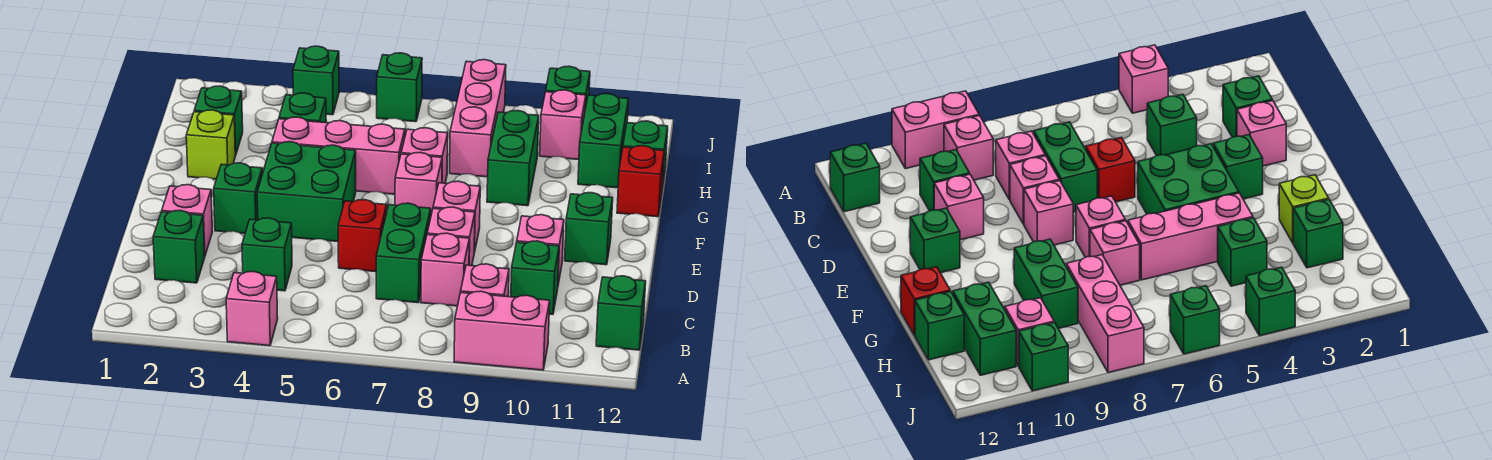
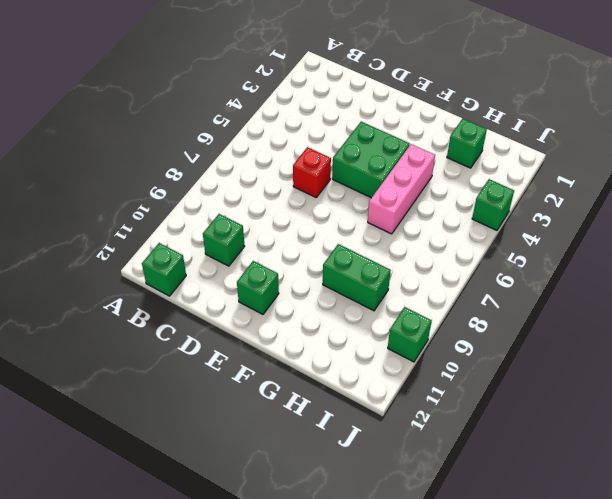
none -> pink 1x1 brick [226,271,278,346]
none -> pink 1x2 brick [454,291,550,370]
none -> pink 1x1 brick [461,264,509,297]
none -> green 1x1 brick [153,210,205,283]

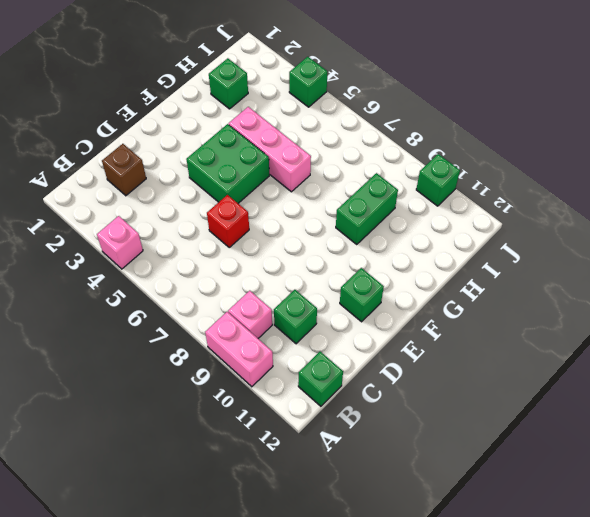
brown 1x1 brick [102,144,146,196] -> green 1x1 brick [153,210,205,283]
none -> green 1x1 brick [242,218,292,291]
none -> green 1x2 brick [376,203,431,303]
none -> pink 1x1 brick [421,233,469,306]
none -> pink 1x1 brick [162,185,212,255]

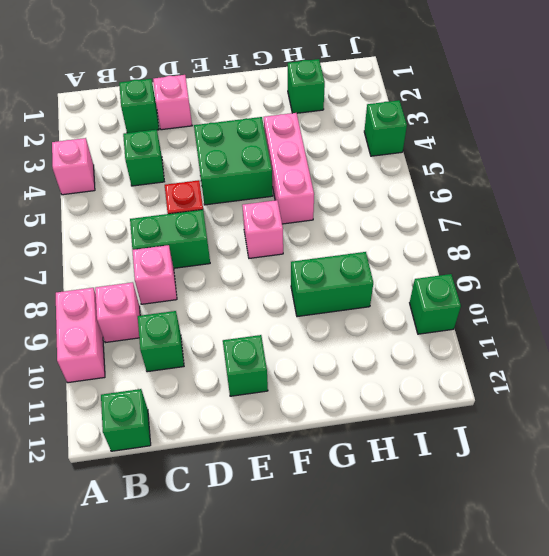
none -> pink 1x1 brick [427,207,475,266]
none -> pink 1x1 brick [517,215,564,284]
none -> green 1x1 brick [214,163,262,233]
none -> pink 1x1 brick [433,181,480,253]

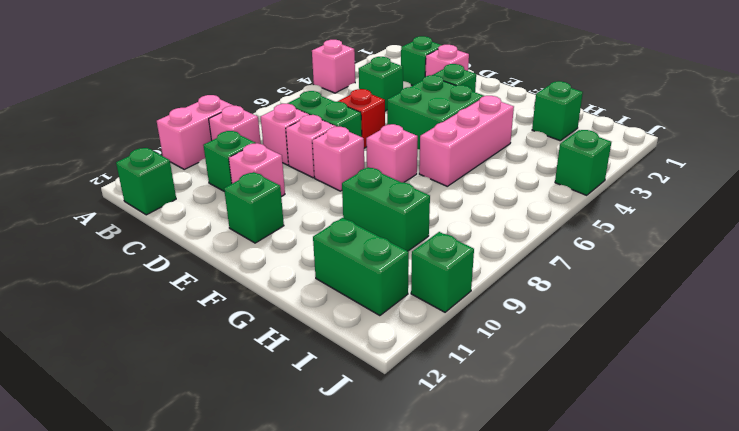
none -> lime 1x1 brick [186,110,235,179]
none -> pink 1x1 brick [401,128,448,183]
none -> red 1x1 brick [617,146,664,217]
none -> green 1x1 brick [279,93,326,123]

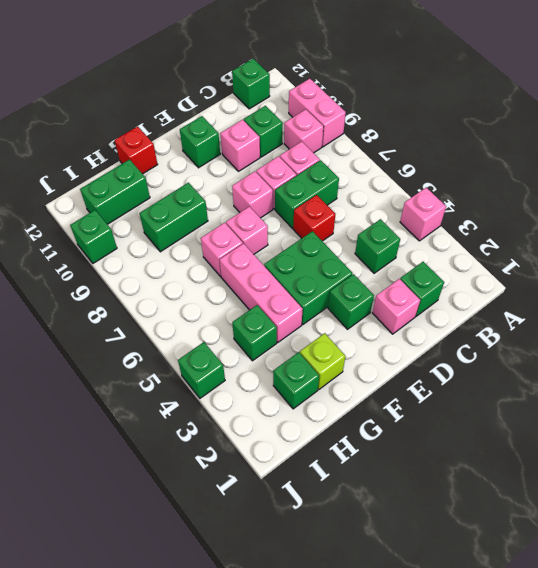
none -> pink 1x3 brick [450,60,506,177]
none -> green 1x1 brick [623,121,668,188]
none -> pink 1x1 brick [540,90,586,160]
none -> green 1x1 brick [377,53,422,122]

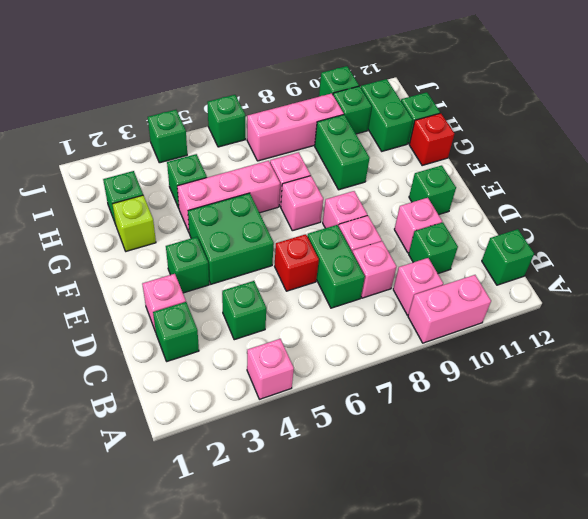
pink 1x3 brick [247,93,344,161] -> pink 1x3 brick turned to [450,60,506,177]
green 1x1 brick [333,86,372,134] -> pink 1x1 brick [540,90,586,160]

